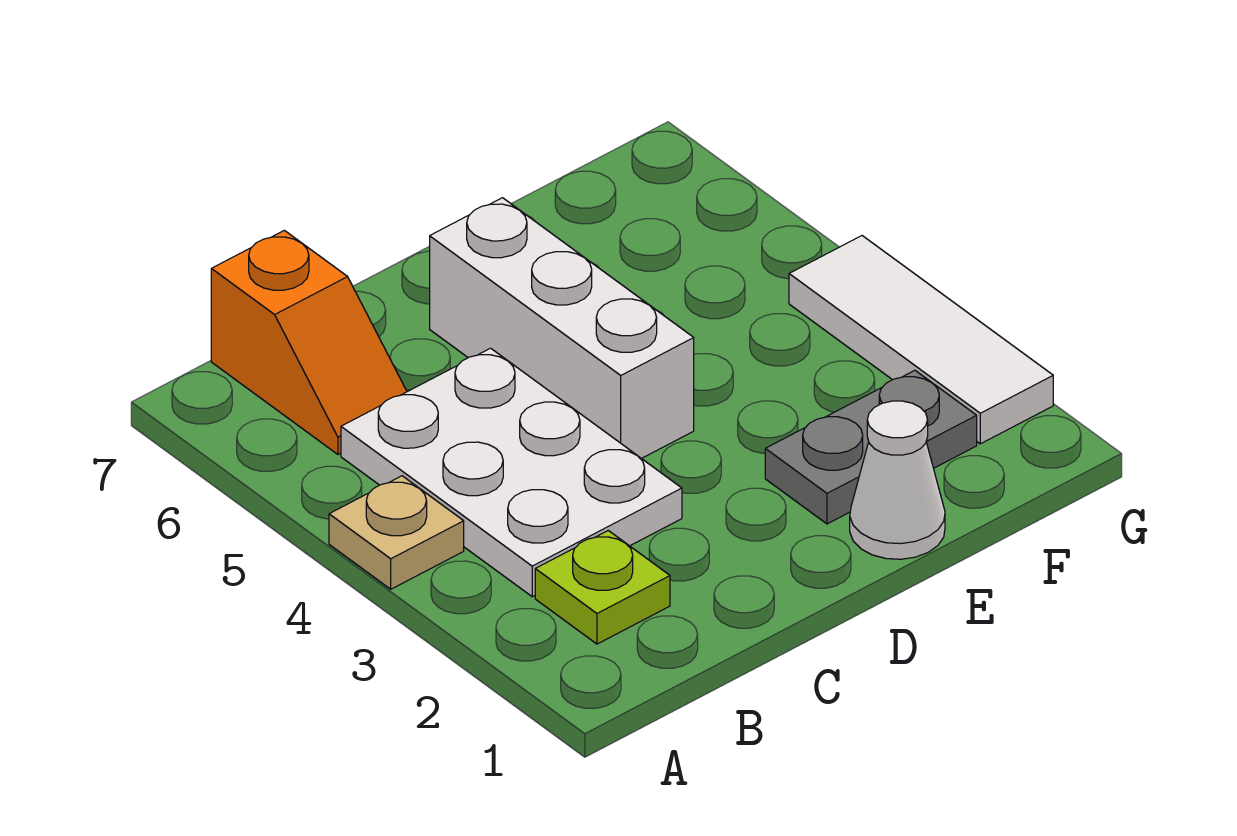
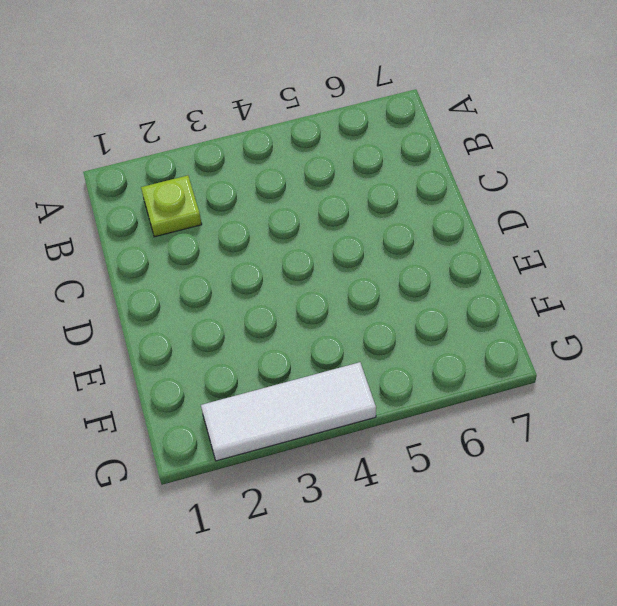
none -> tan 1x1 plate [329,476,464,589]
none -> white 2x3 plate [341,348,682,597]

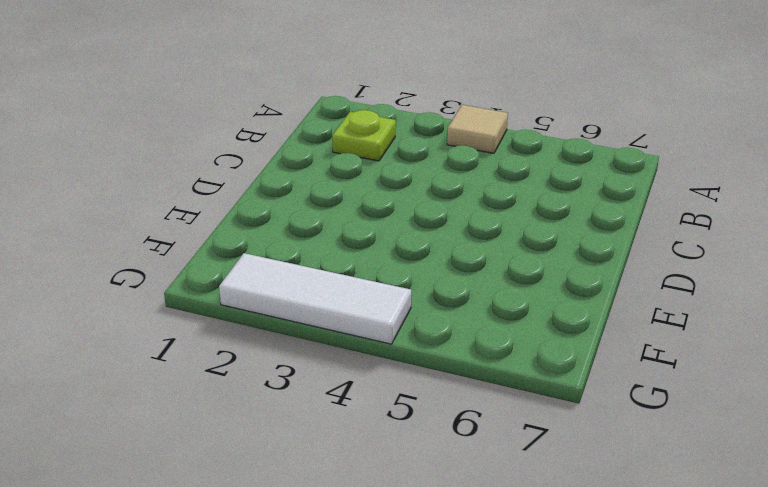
tan 1x1 tile [447,105,508,153] -> tan 1x1 plate [329,476,464,589]
none -> white 2x3 plate [341,348,682,597]
none -> orange 1x2 slope [211,230,407,454]

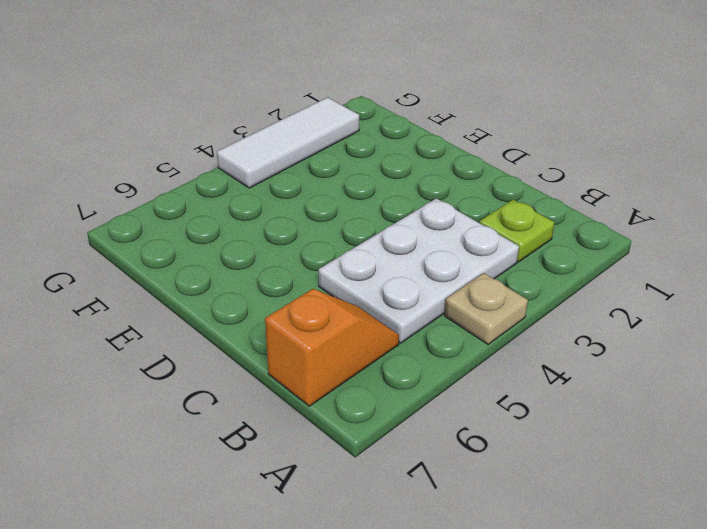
none -> white 1x3 brick [430,198,694,459]
none -> white 1x1 cone [850,401,945,559]

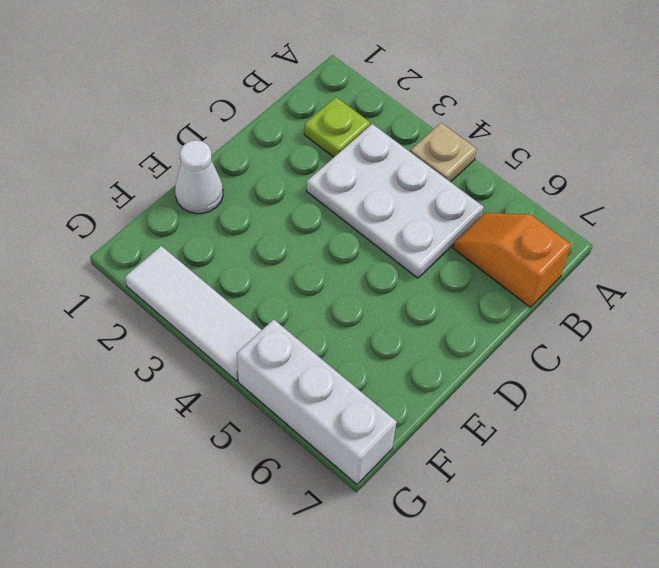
white 1x3 brick [237,319,397,484] -> white 1x3 brick moved to [430,198,694,459]
none -> grey 1x2 plate [765,370,977,524]

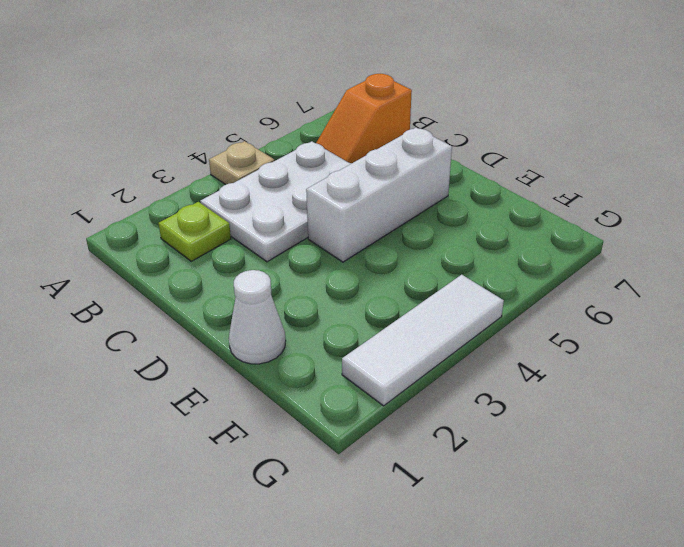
none -> grey 1x2 plate [765,370,977,524]

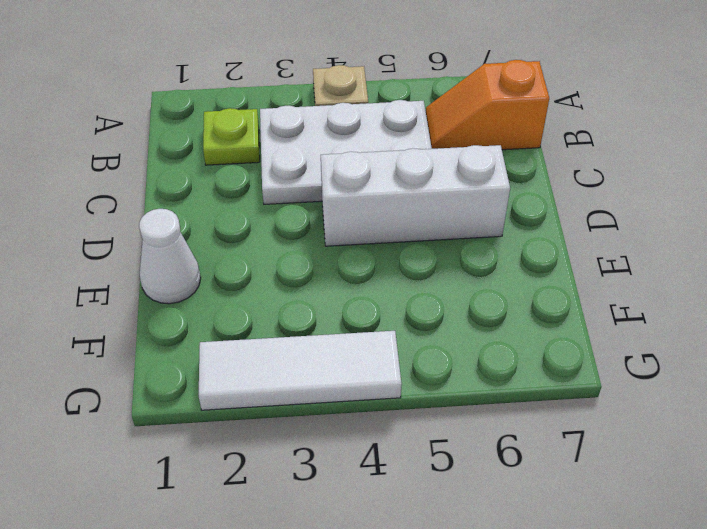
none -> grey 1x2 plate [765,370,977,524]

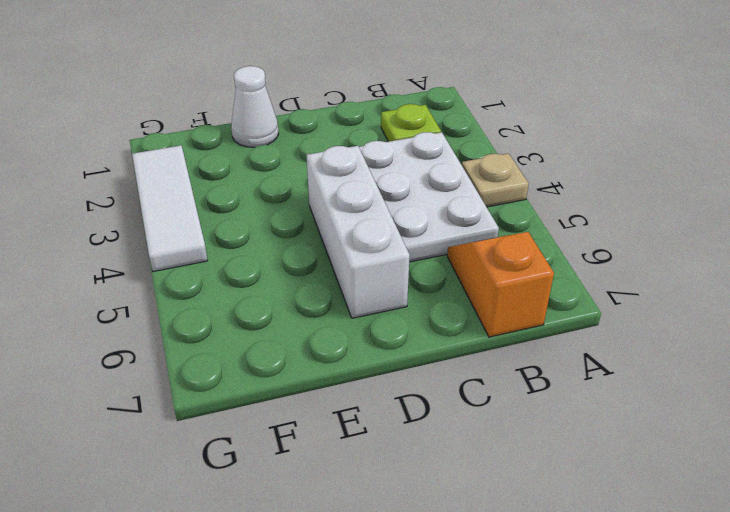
none -> grey 1x2 plate [765,370,977,524]

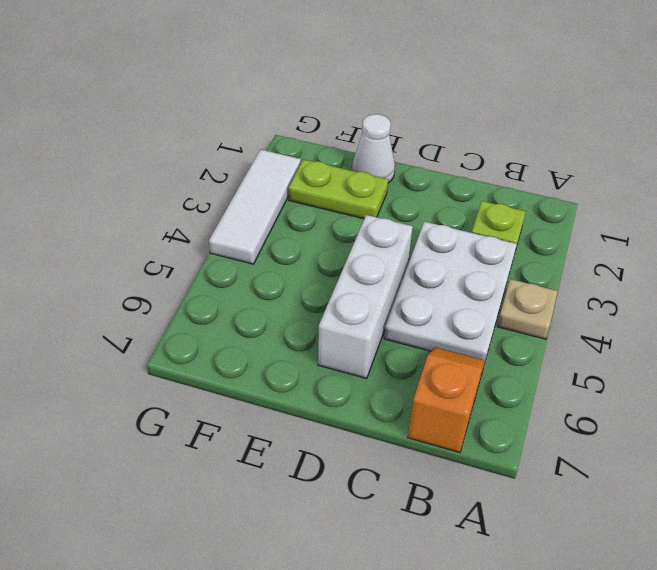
lime 1x2 plate [288,159,388,219] -> grey 1x2 plate [765,370,977,524]

